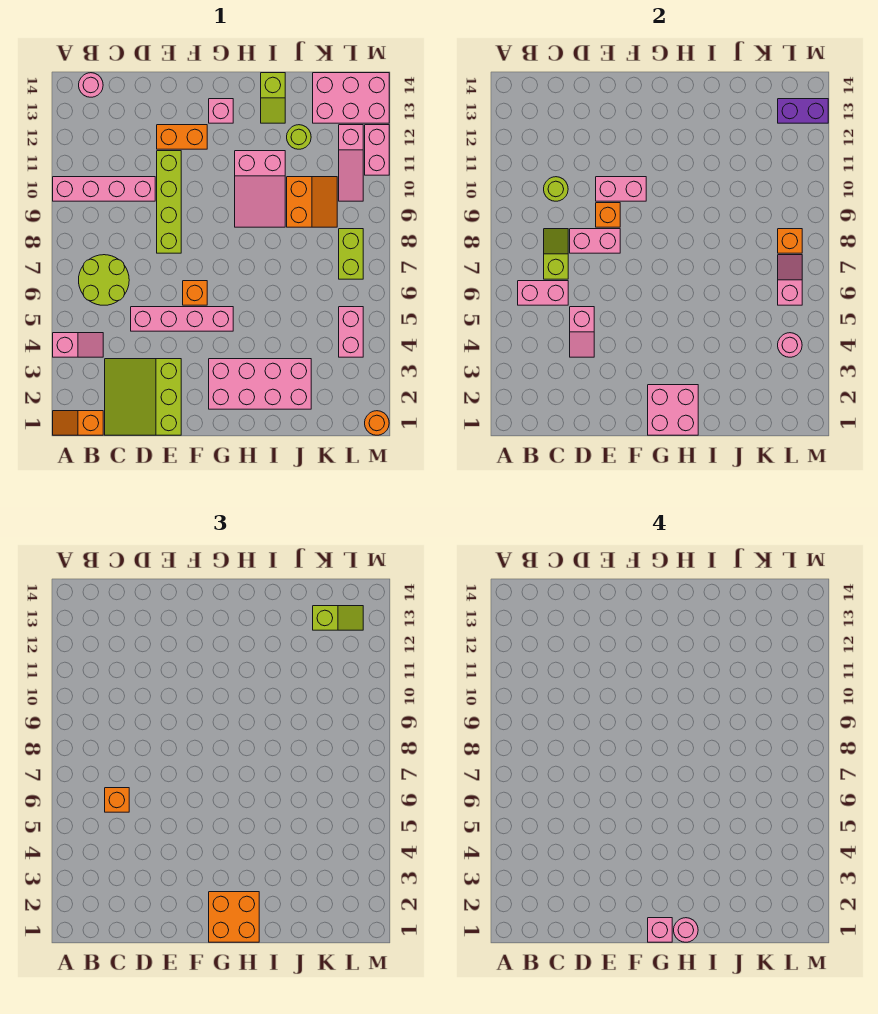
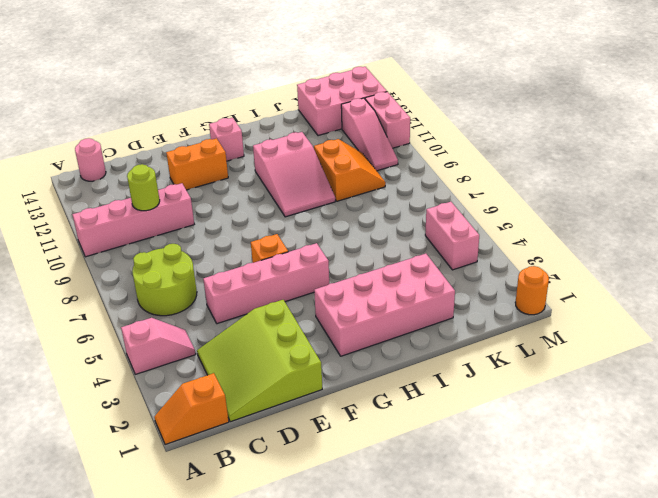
none -> lime 1x4 brick [157,151,181,253]
none -> lime 1x2 slope [261,73,285,123]
none -> lime 1x1 round brick [287,125,311,149]
none -> lime 1x2 brick [339,229,363,279]

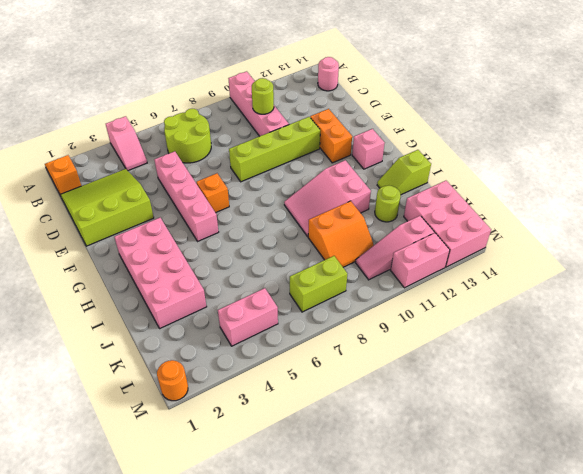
none -> pink 1x2 brick [518,281,568,305]
none -> lime 1x2 slope [544,229,568,279]
none -> pink 1x2 slope [570,307,594,357]
none -> pink 1x2 brick [570,229,620,253]

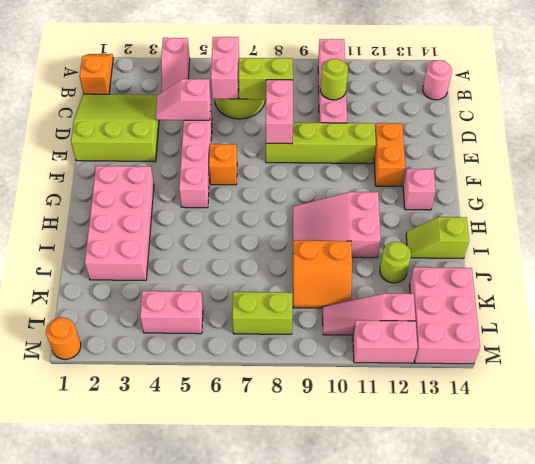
lime 1x2 brick [239,58,293,99] -> lime 1x2 slope [544,229,568,279]
none -> orange 1x1 brick [596,203,620,227]
none -> pink 1x2 brick [596,177,646,201]
none -> pink 2x2 brick [648,385,698,435]
none -> pink 1x1 round brick [778,333,802,357]

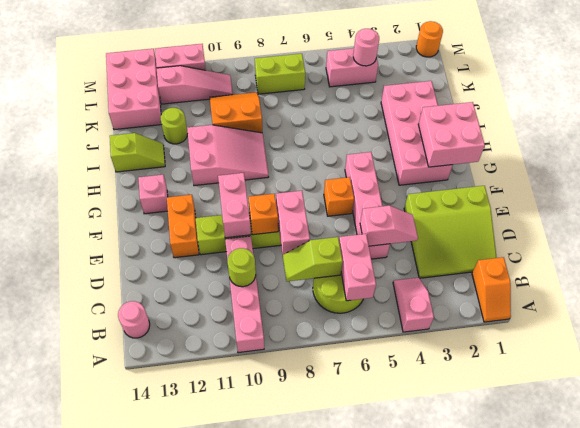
none -> pink 1x2 slope [778,255,802,305]
none -> orange 1x1 brick [778,229,802,253]
none -> purple 1x2 brick [778,99,828,123]
none -> orange 1x1 brick [105,788,129,812]

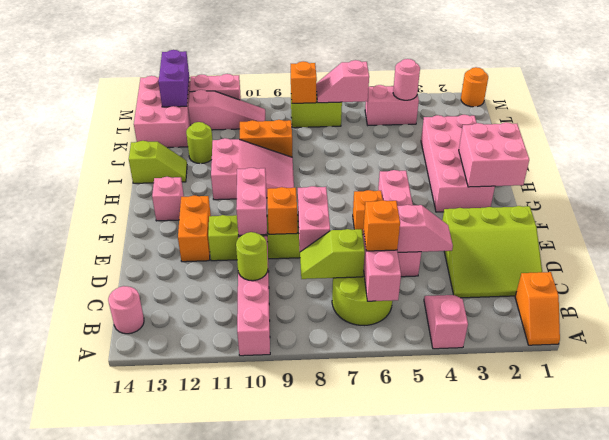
none -> orange 2x2 brick [209,892,259,942]
none -> lime 1x2 slope [313,606,363,630]
none -> pink 1x1 brick [648,918,672,942]
none -> pink 1x1 round brick [674,918,698,942]

